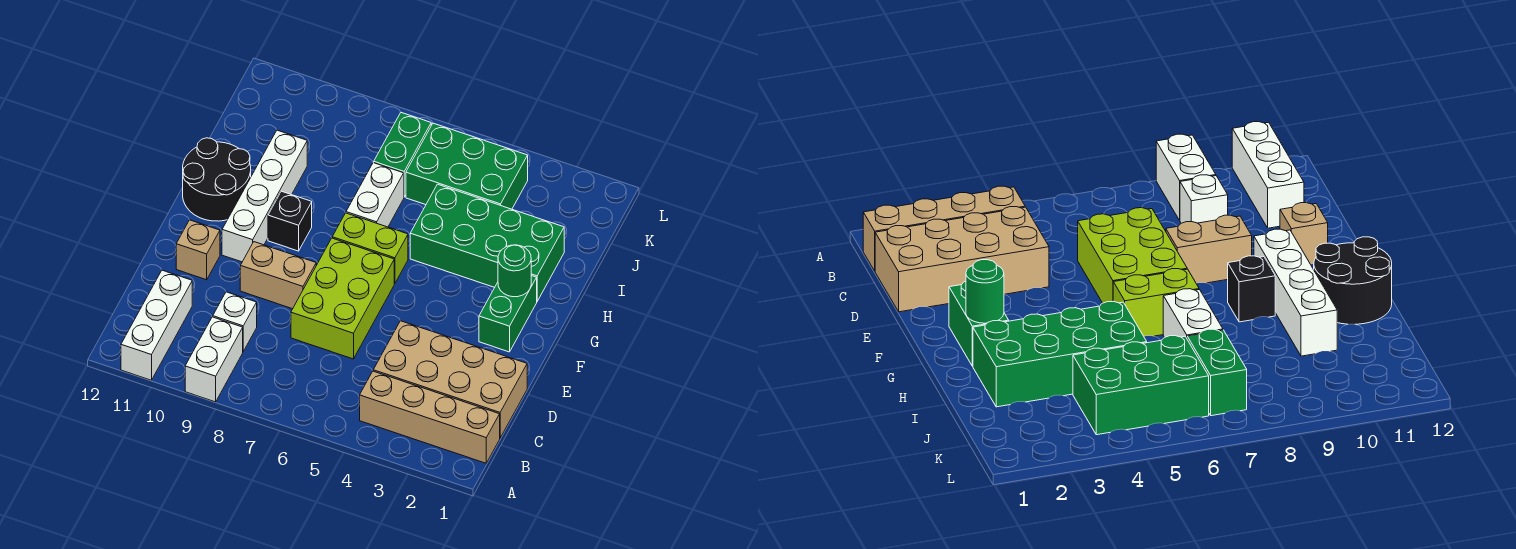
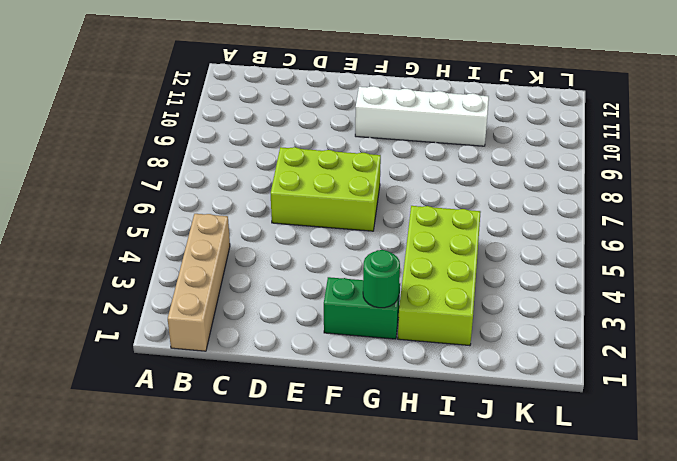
lime 2x4 brick [398,206,481,346] -> green 2x4 brick [410,184,564,301]
none -> white 1x2 brick [185,317,243,402]
none -> white 1x3 brick [121,270,192,380]
none -> tan 2x4 brick [373,321,527,438]

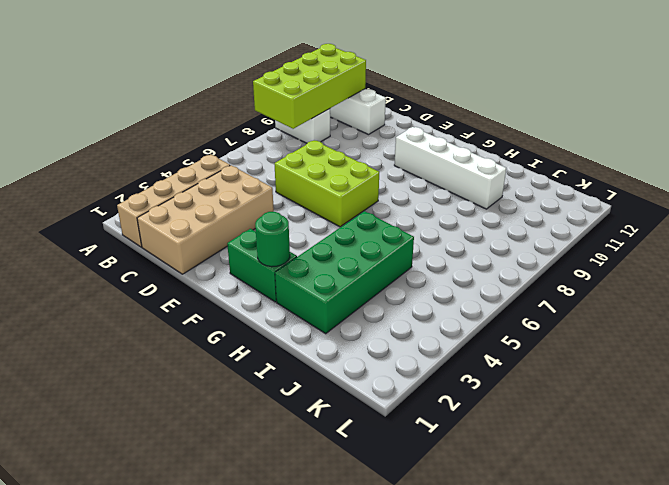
lime 2x4 brick [253,44,366,129] -> none
none -> white 1x1 brick [213,292,257,351]
none -> tan 1x2 brick [240,242,316,309]
none -> tan 1x1 brick [176,220,220,280]

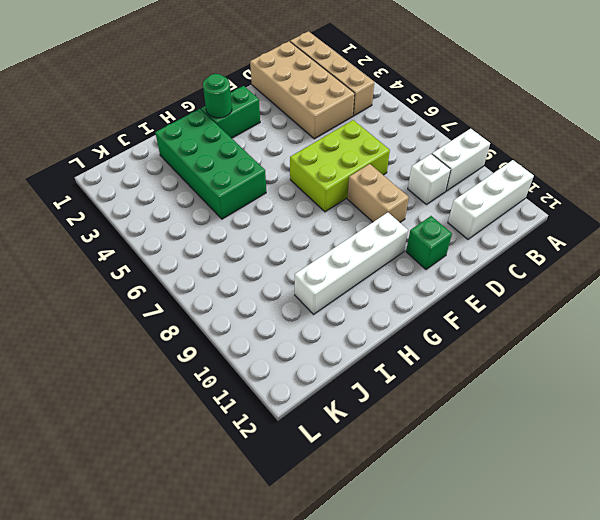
green 1x1 brick [406,216,452,270] -> tan 1x1 brick [176,220,220,280]
none -> lime 1x2 brick [332,213,408,284]
none -> black 1x1 brick [268,191,312,251]
none -> black 2x2 round brick [183,138,251,221]

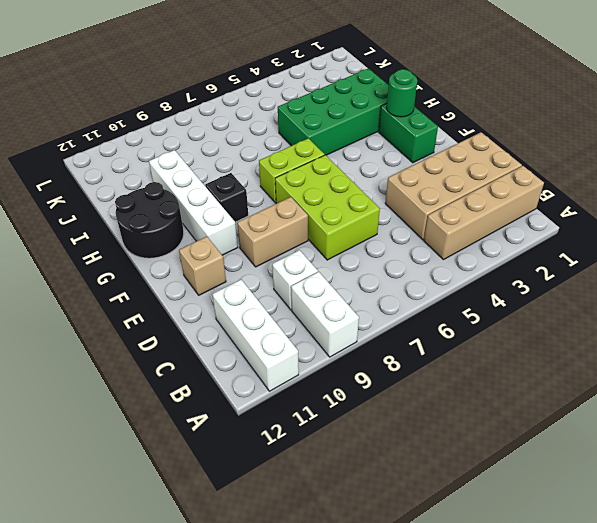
none -> white 1x2 brick [346,163,404,227]
none -> green 2x3 brick [406,123,528,209]
none -> green 1x2 brick [374,113,431,197]

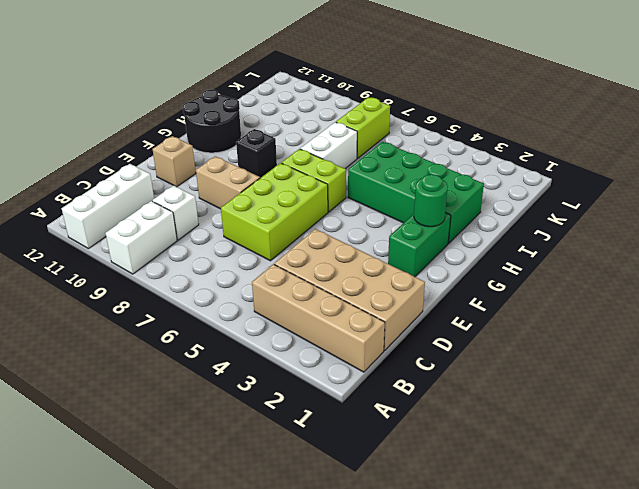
lime 1x2 brick [336,97,390,158] -> green 1x2 brick [374,113,431,197]
none -> white 1x4 brick [222,130,307,262]
none -> green 2x3 brick [406,123,528,209]

